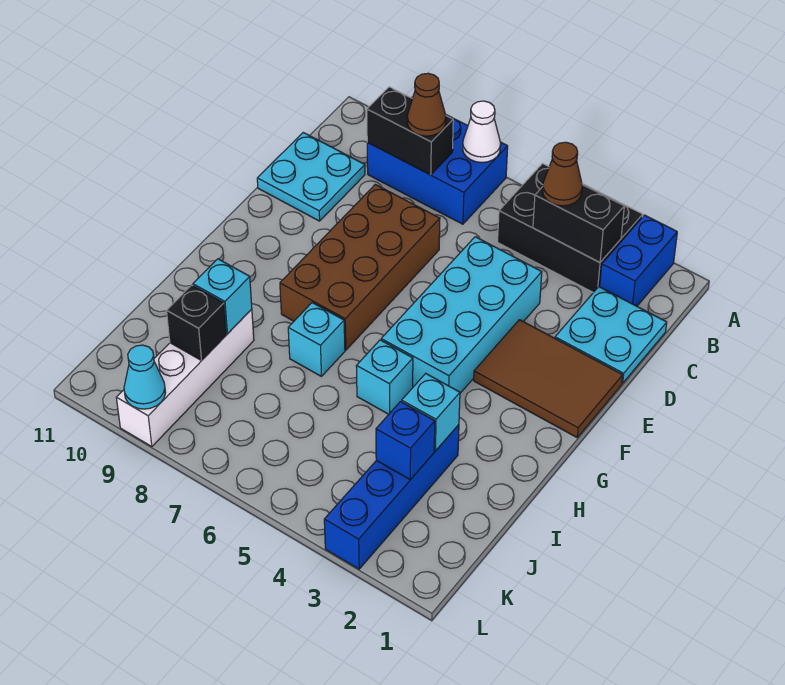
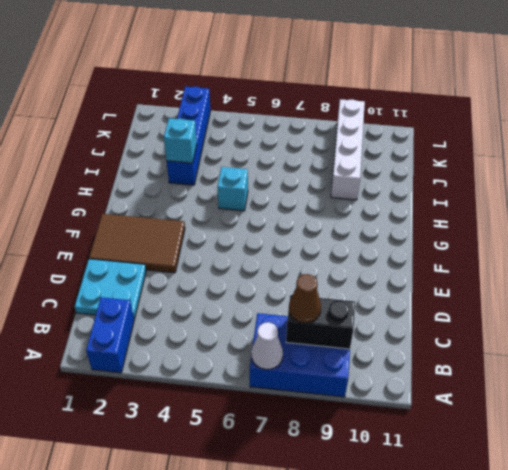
none -> black 2x3 brick [498,164,643,293]
none -> cyan 2x2 plate [257,133,365,221]
none -> cyan 2x4 brick [381,237,542,393]

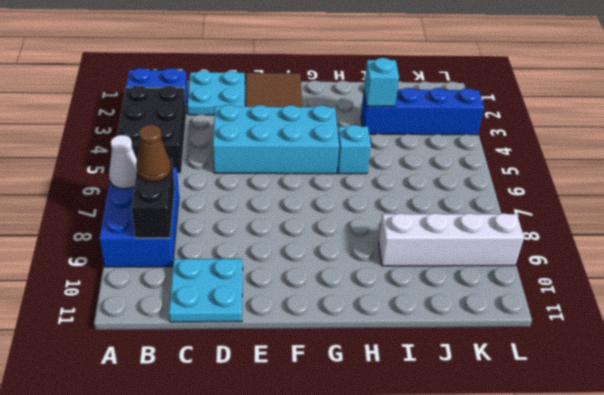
none -> brown 2x4 brick [280,184,440,350]
none -> cyan 1x1 brick [288,303,345,376]
none -> black 1x2 brick [533,185,624,262]

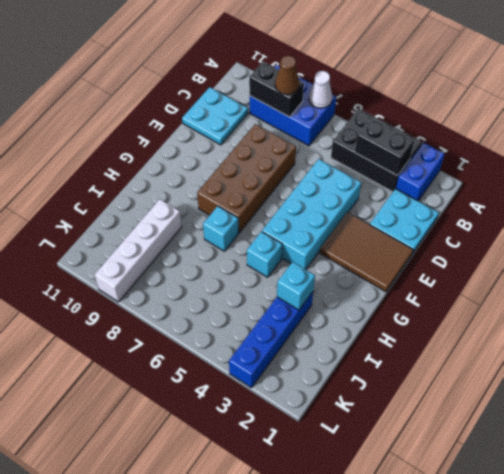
none -> cyan 1x1 brick [193,259,252,334]
none -> blue 1x1 brick [376,402,435,480]
none -> black 1x1 brick [166,285,226,360]

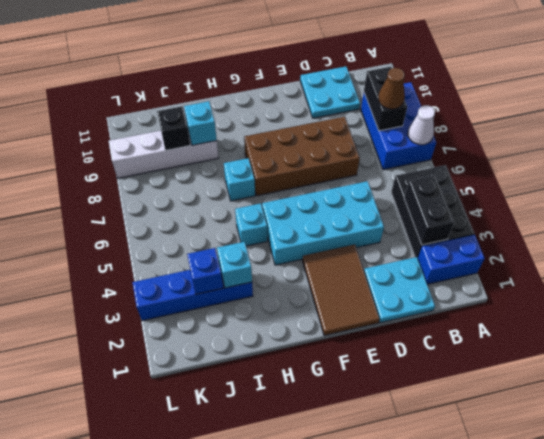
none -> cyan 1x1 cone [124,345,166,409]
none -> brown 1x1 cone [543,142,582,206]

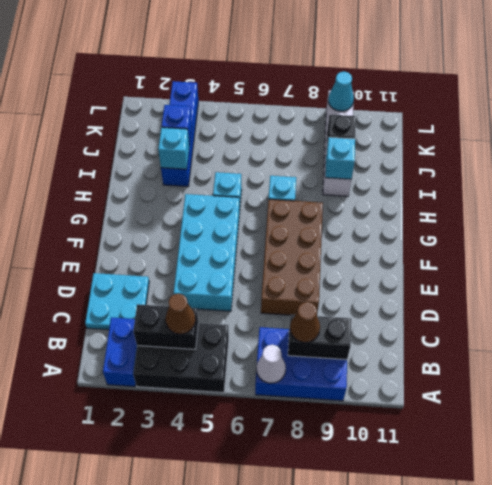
none -> cyan 2x2 plate [257,133,365,221]
none -> brown 2x3 tile [474,320,623,437]

